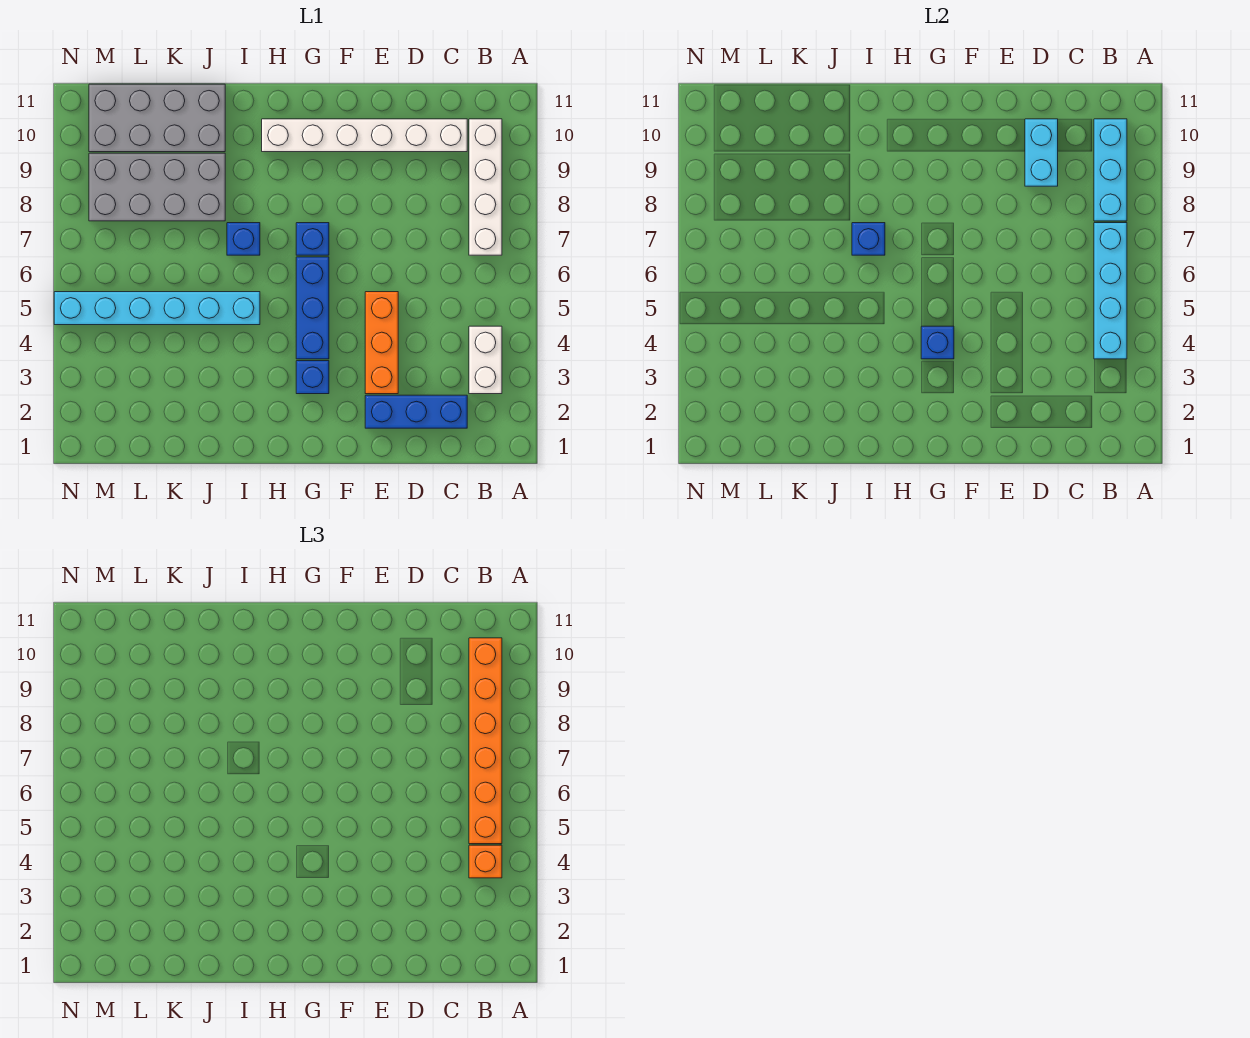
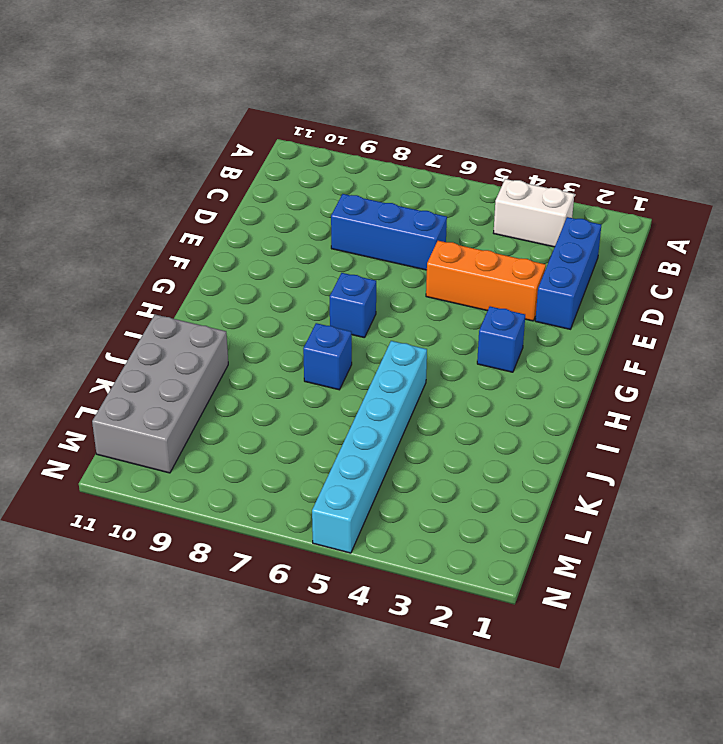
blue 1x3 brick [331,194,447,270] -> blue 1x3 brick moved to [296,257,329,359]
none -> white 1x4 brick [469,119,502,255]
none -> white 1x6 brick [262,119,467,152]
none -> grey 2x4 brick [89,153,225,221]

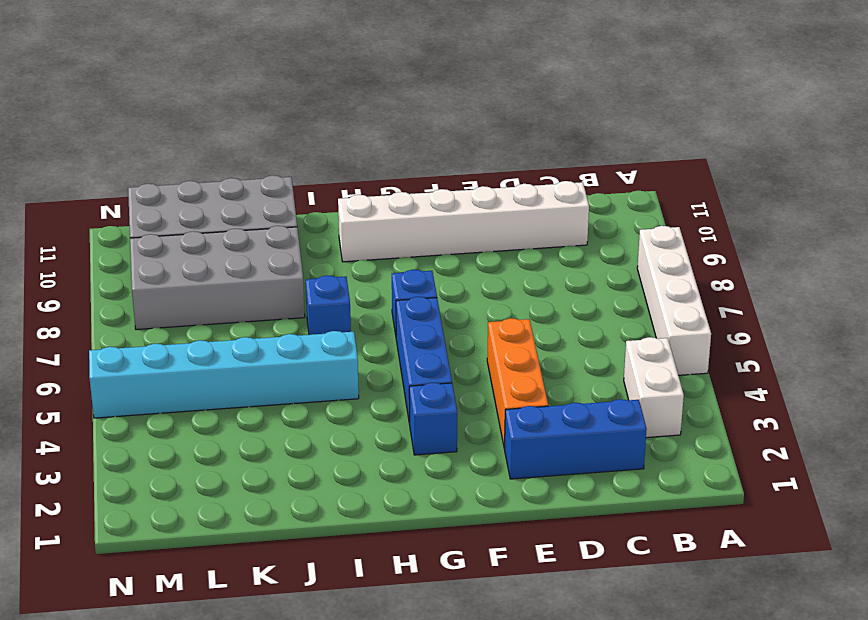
white 1x4 brick [637,226,711,375] -> white 1x4 brick moved to [469,119,502,255]
none -> cyan 1x4 brick [1094,223,1127,359]
none -> cyan 1x3 brick [1094,119,1127,221]
none -> cyan 1x2 brick [1025,119,1058,186]

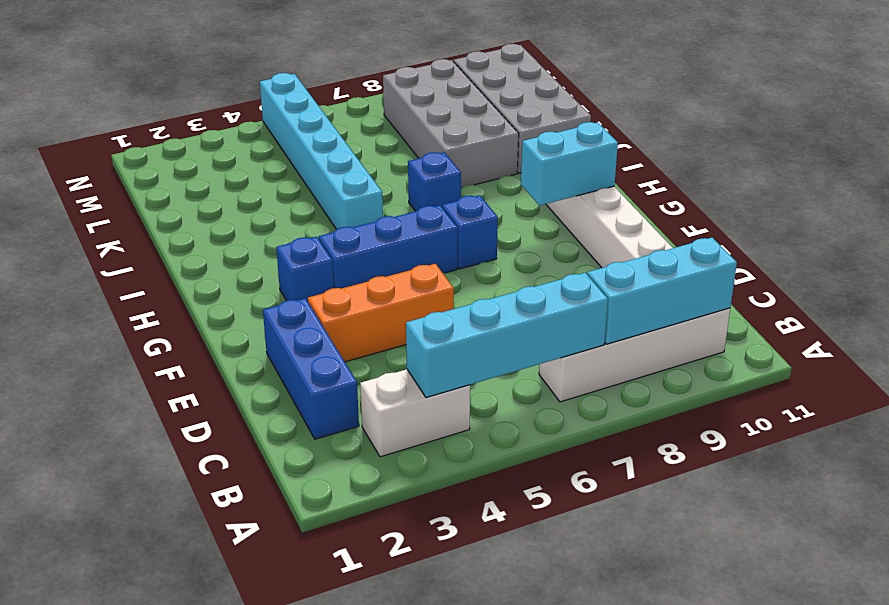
cyan 1x2 brick [521,122,618,206] -> cyan 1x2 brick moved to [1025,119,1058,186]
none -> blue 1x1 brick [921,326,954,359]
none -> blue 1x1 brick [852,223,885,255]
none -> orange 1x1 brick [469,845,502,878]

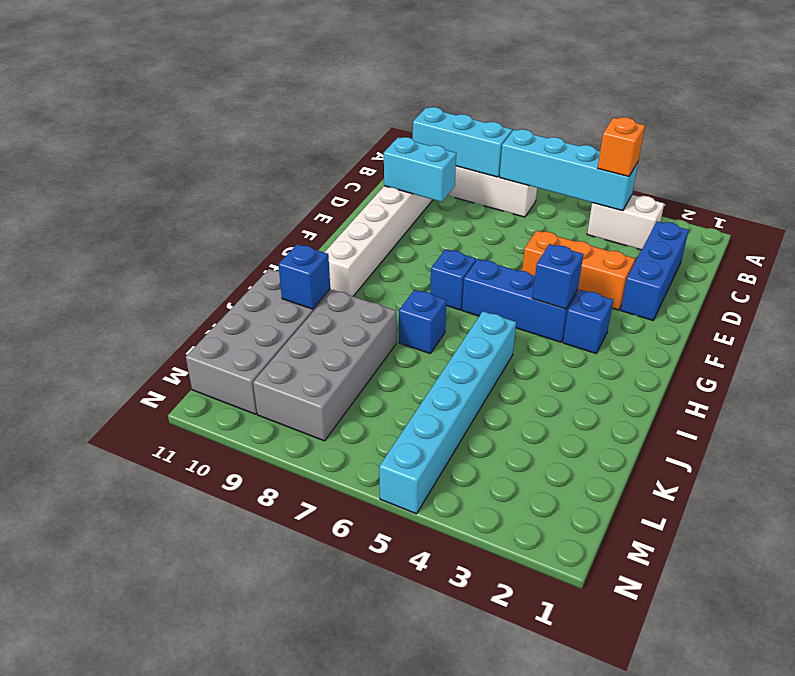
blue 1x1 brick [278,244,330,309] -> blue 1x1 brick moved to [852,223,885,255]
none -> orange 1x6 brick [469,638,502,844]

